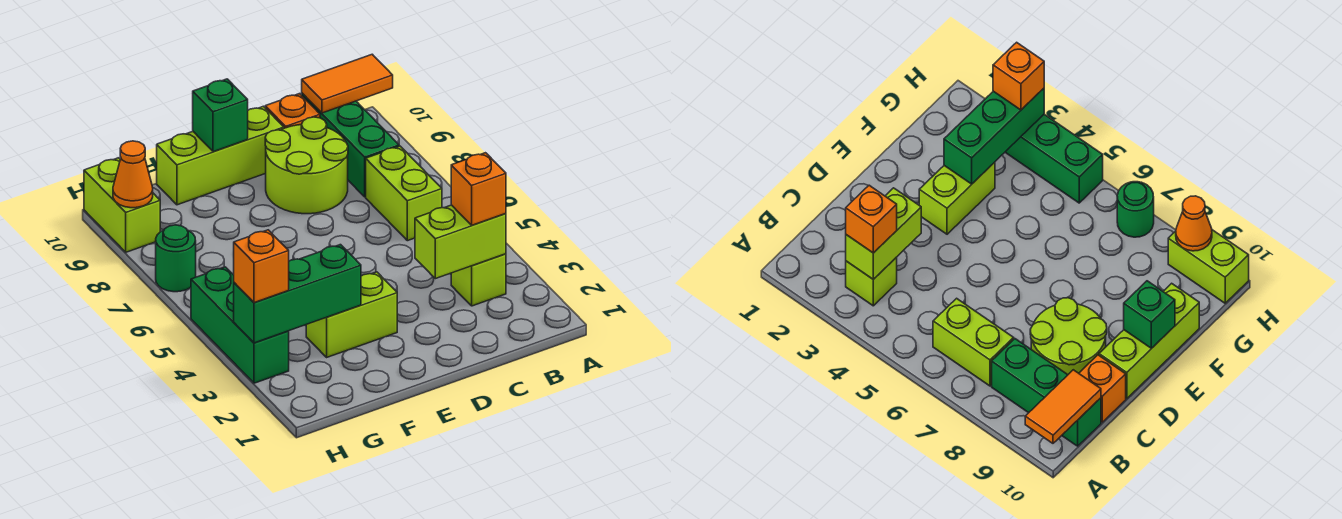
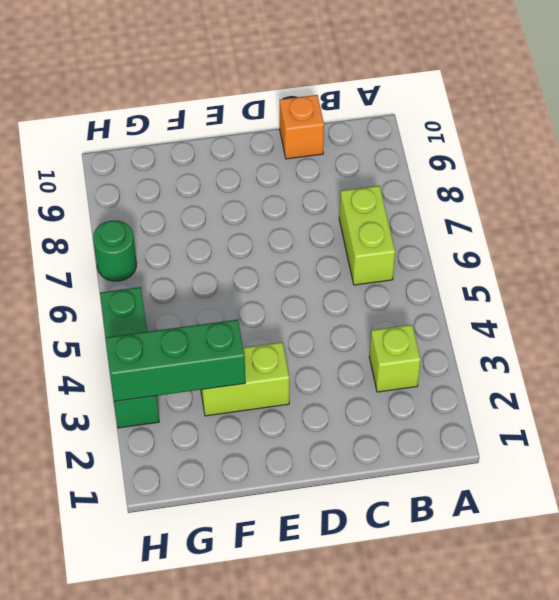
none -> green 1x3 brick [302,93,399,197]
none -> lime 2x2 round brick [265,117,348,214]
none -> lime 1x3 brick [157,106,284,205]

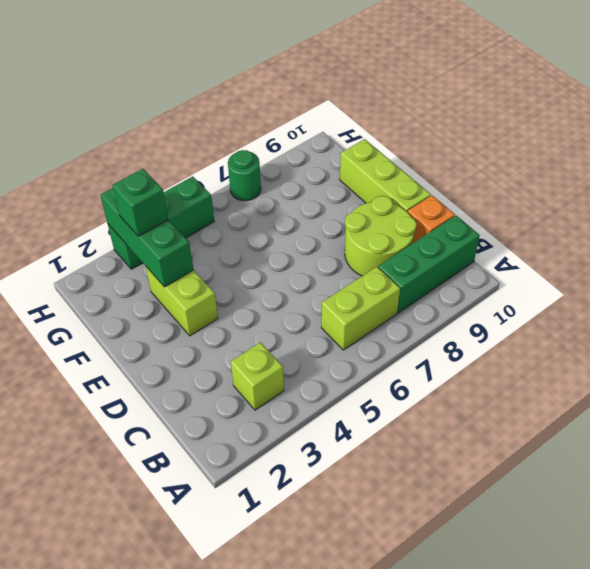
green 1x1 brick [112,169,168,236] -> green 1x1 brick moved to [193,79,248,152]
none -> lime 1x2 brick [84,158,160,252]
none -> orange 1x2 tile [302,54,393,113]
none -> lime 1x2 brick [415,205,506,279]

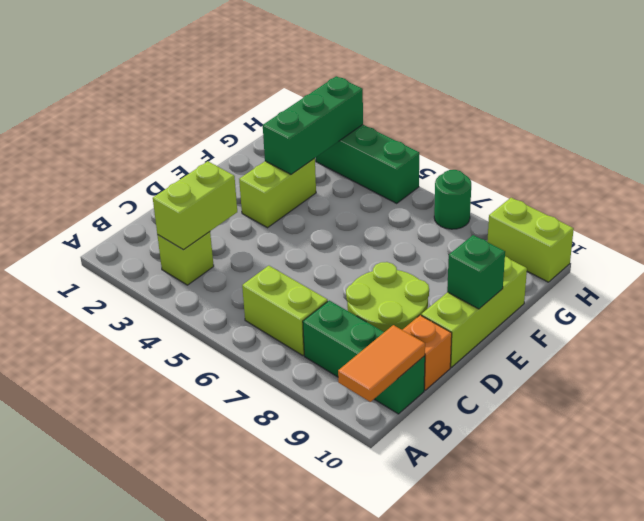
none -> orange 1x1 cone [113,141,153,208]
none -> orange 1x1 brick [451,153,506,225]
none -> orange 1x1 brick [234,230,289,303]

